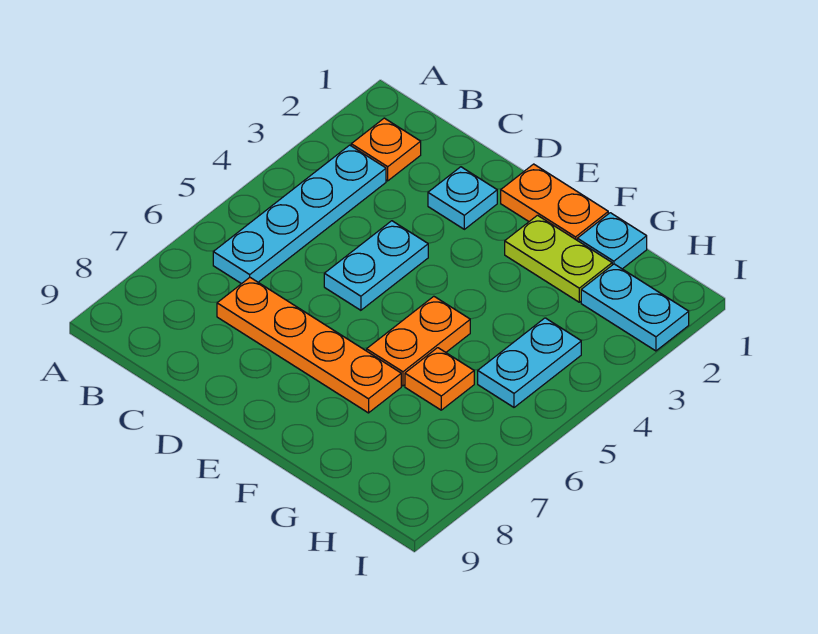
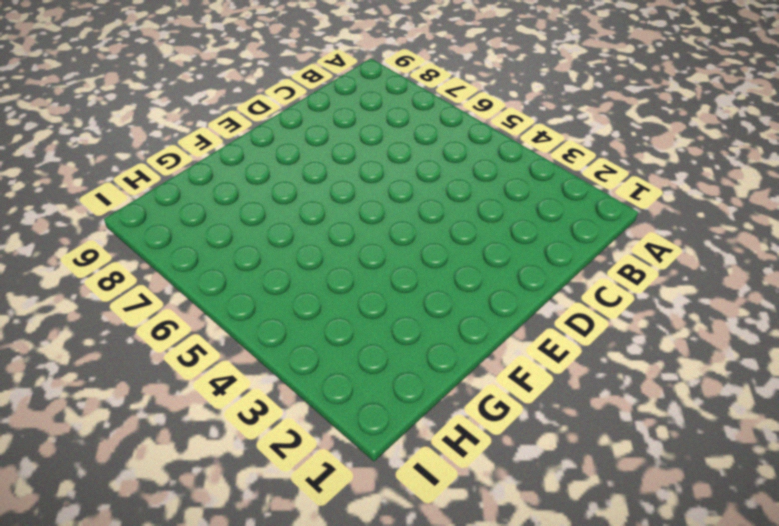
none -> orange 1x1 plate [351,118,421,181]
none -> cyan 1x4 plate [213,145,386,284]
none -> orange 1x4 plate [217,278,401,413]

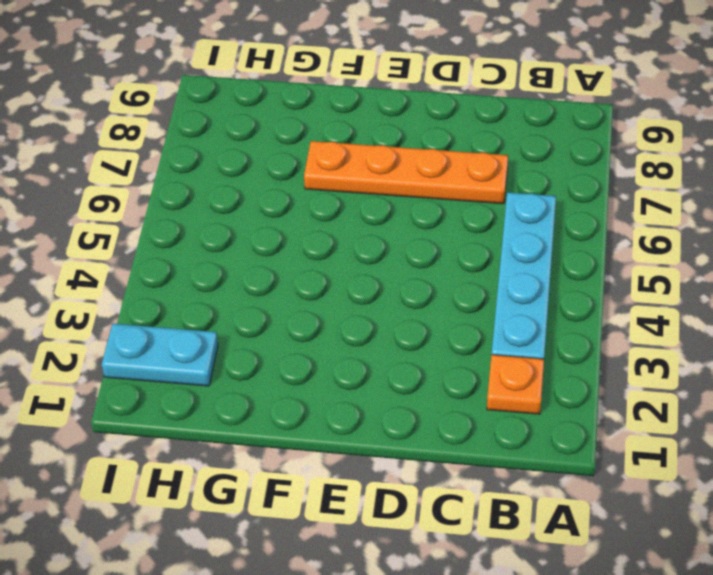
none -> cyan 1x1 plate [428,167,497,229]
none -> cyan 1x2 plate [324,221,428,310]
none -> orange 1x2 plate [501,164,608,240]

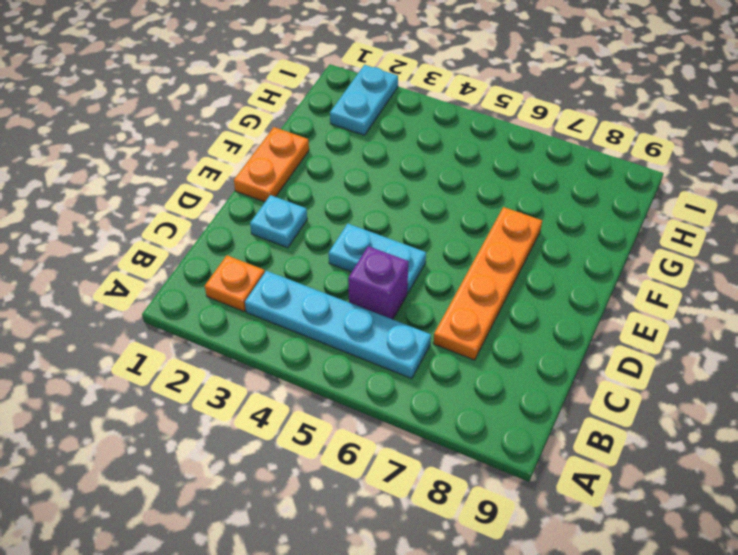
purple 1x1 brick [348,246,409,319] -> none
none -> lime 1x2 plate [505,215,612,302]
none -> orange 1x2 plate [367,296,470,386]
none -> cyan 1x1 plate [577,213,647,269]

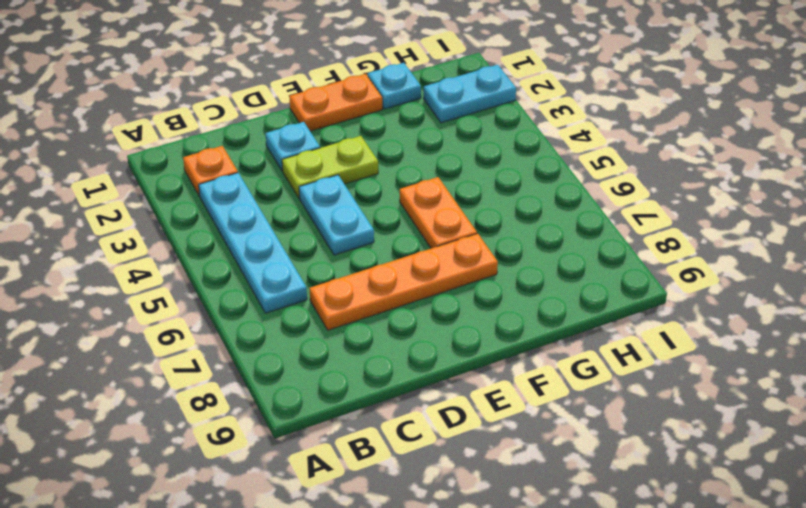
lime 1x2 plate [282,136,378,198] -> lime 1x2 plate moved to [505,215,612,302]
none -> orange 1x1 plate [405,348,474,410]
none -> cyan 1x2 plate [478,318,581,407]

